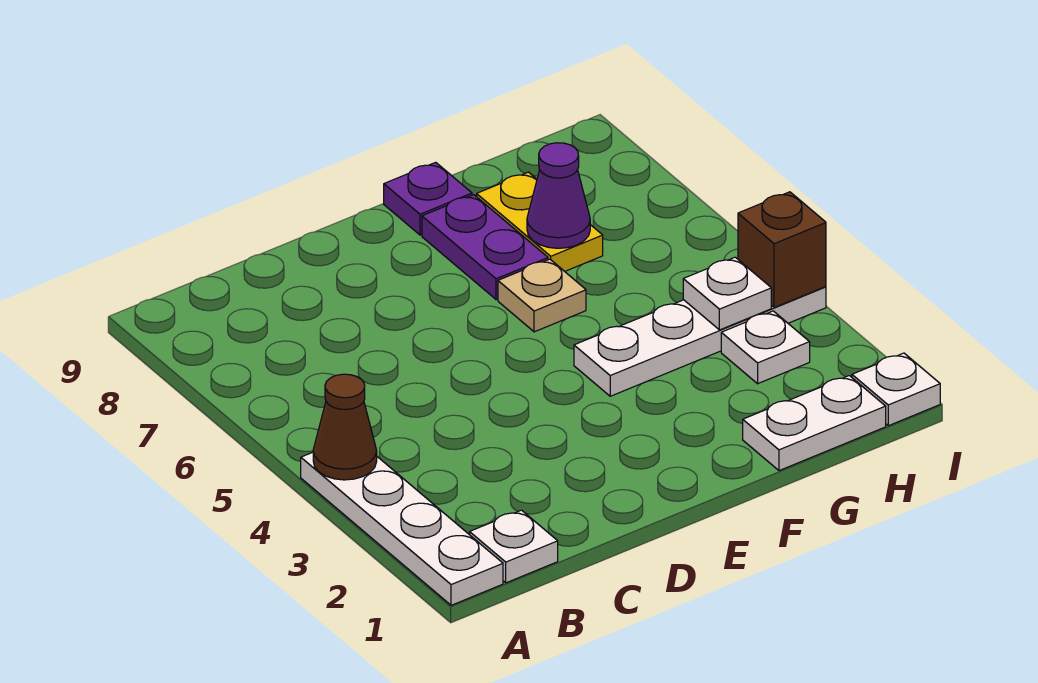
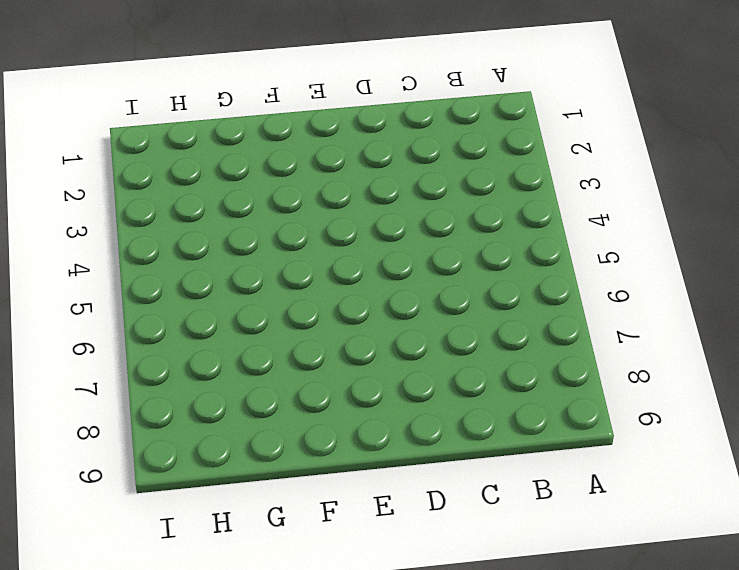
none -> white 1x4 plate [301,452,503,605]
none -> white 1x1 plate [470,510,558,583]
none -> white 1x4 plate [574,287,826,396]

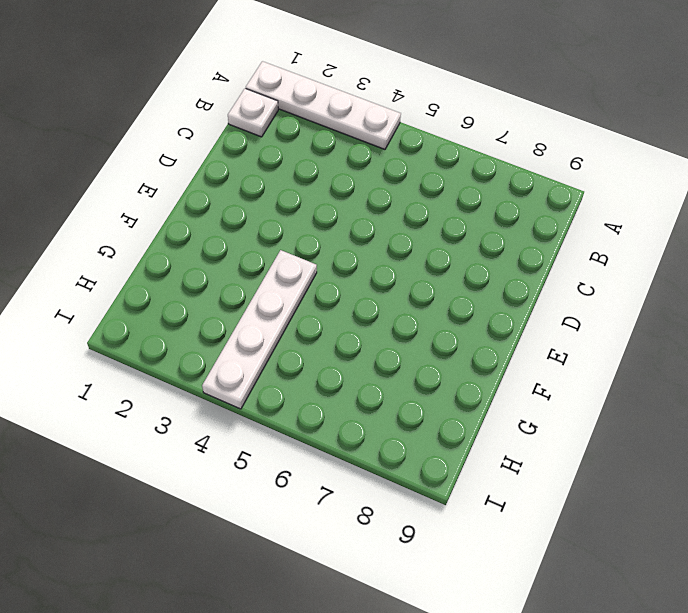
none -> tan 1x1 plate [498,259,586,332]
none -> purple 1x2 plate [422,195,548,300]
none -> purple 1x1 plate [384,162,472,235]

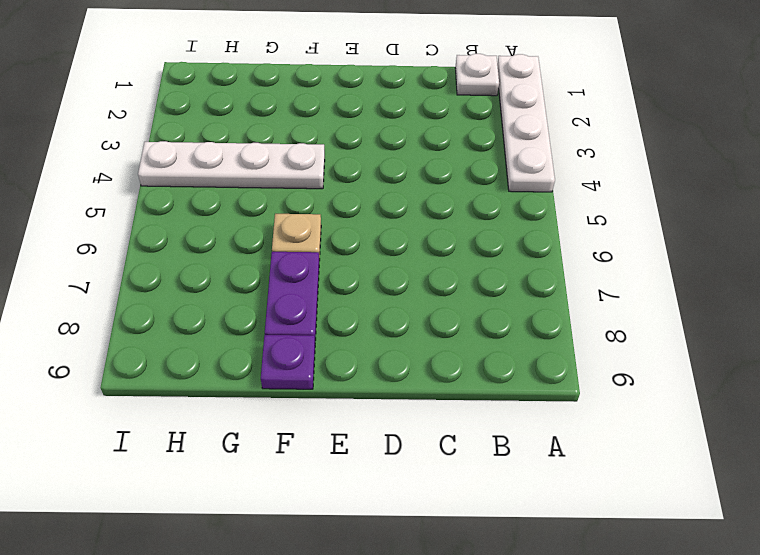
none -> white 1x2 plate [743,376,886,471]
none -> yellow 1x2 plate [477,172,603,271]
none -> white 1x1 plate [721,311,810,384]

